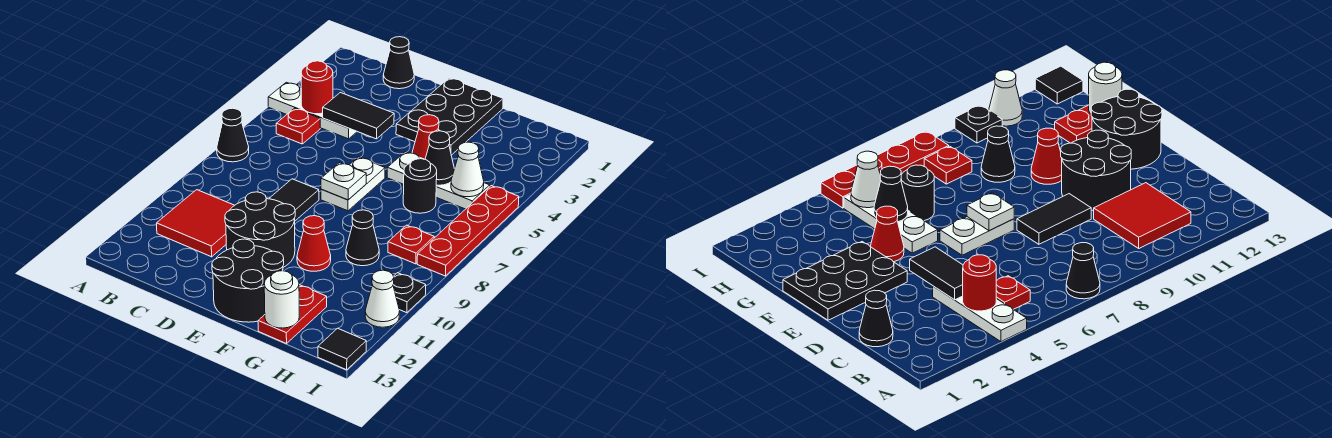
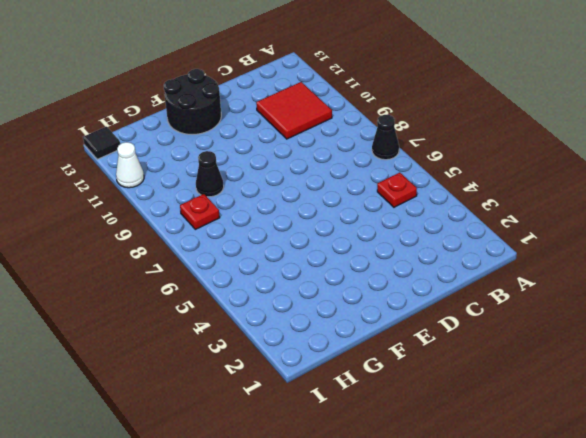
none -> white 1x3 plate [268,82,357,139]
none -> black 1x1 cone [383,37,414,89]
none -> black 1x2 tile [269,179,319,221]

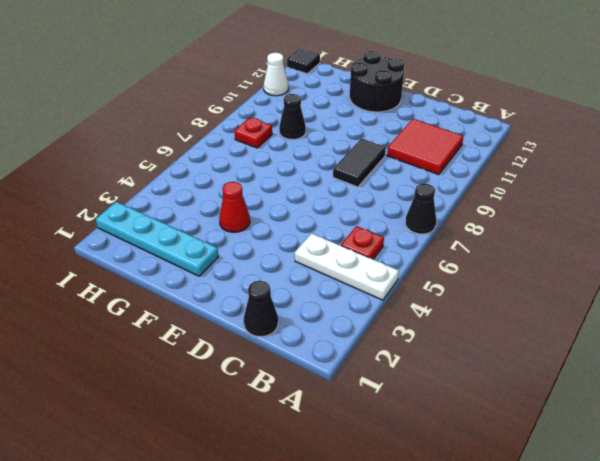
cyan 1x4 plate [96,202,219,276] -> black 2x3 plate [396,78,503,155]
none -> black 2x2 round brick [225,192,295,267]
none -> white 1x2 plate [321,157,385,211]
none -> white 1x3 plate [387,152,490,209]

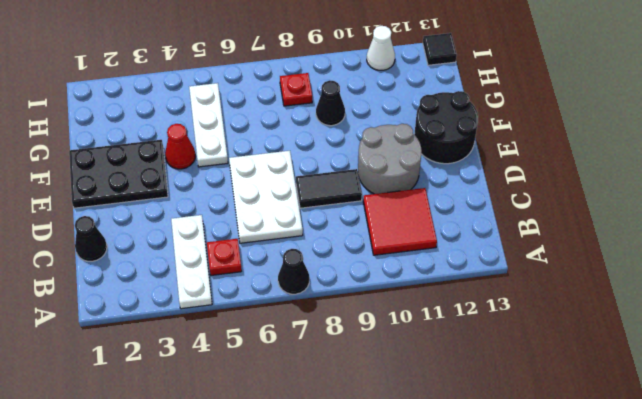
white 2x3 plate [229,151,303,243] -> white 1x2 plate [321,157,385,211]
grey 2x2 round brick [358,124,422,194] -> black 2x2 round brick [225,192,295,267]
none -> red 1x1 cone [297,216,331,271]
none -> black 1x1 round brick [403,159,437,213]
none -> red 1x2 plate [258,285,327,344]

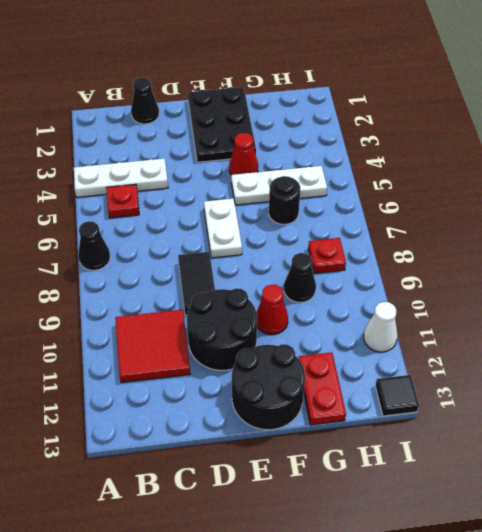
none -> red 1x4 plate [417,186,519,276]
none -> black 1x1 plate [393,273,426,313]
none -> red 1x1 round brick [301,61,333,114]

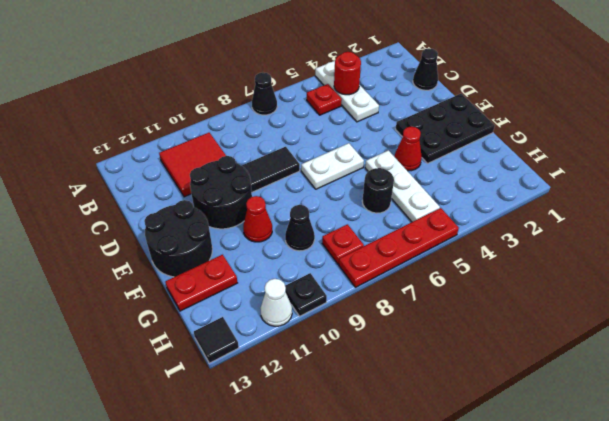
none -> black 1x2 tile [323,93,394,139]
none -> white 1x1 plate [321,163,366,200]
none -> black 1x1 cone [425,131,454,185]

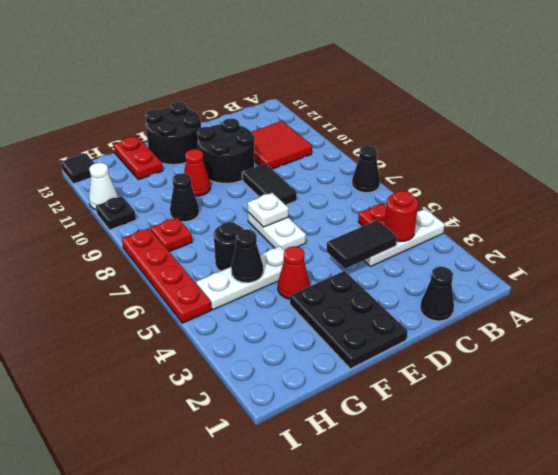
none -> white 1x1 round brick [264,271,299,328]
none -> white 1x1 cone [451,142,484,197]

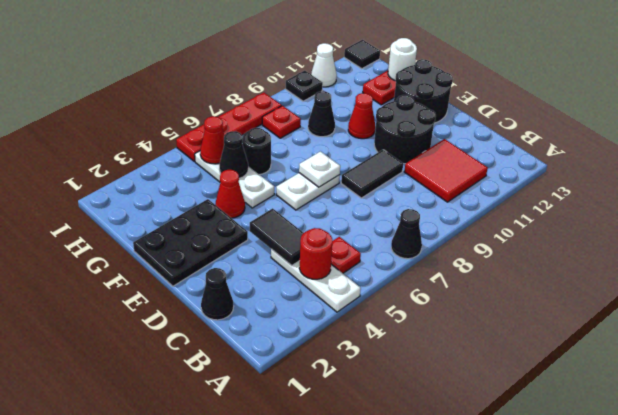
red 1x1 cone [200,116,224,164] -> white 1x1 cone [451,142,484,197]

